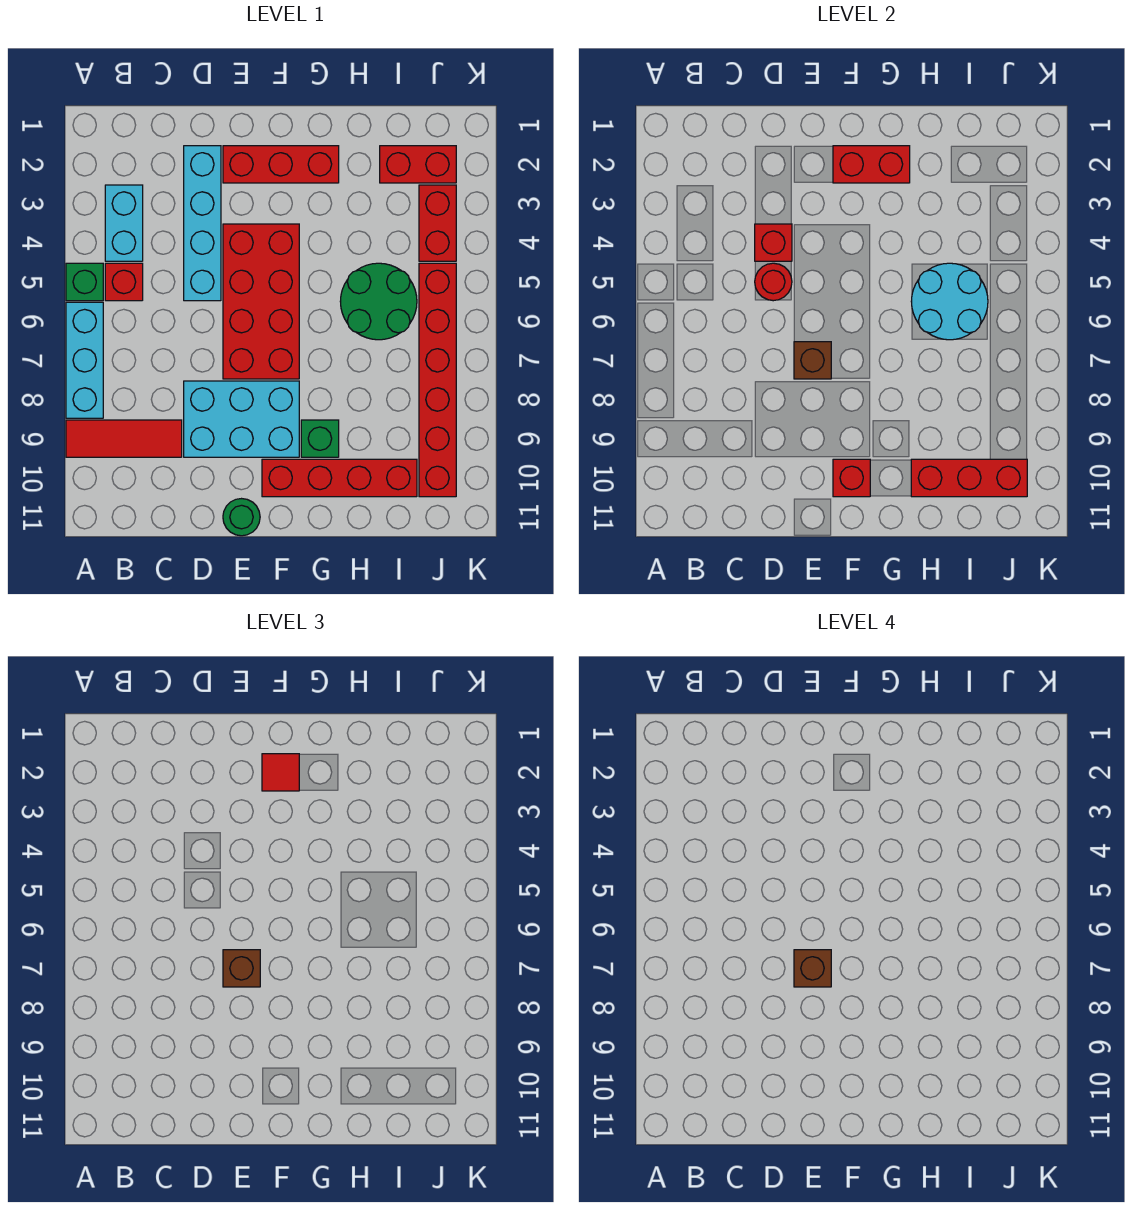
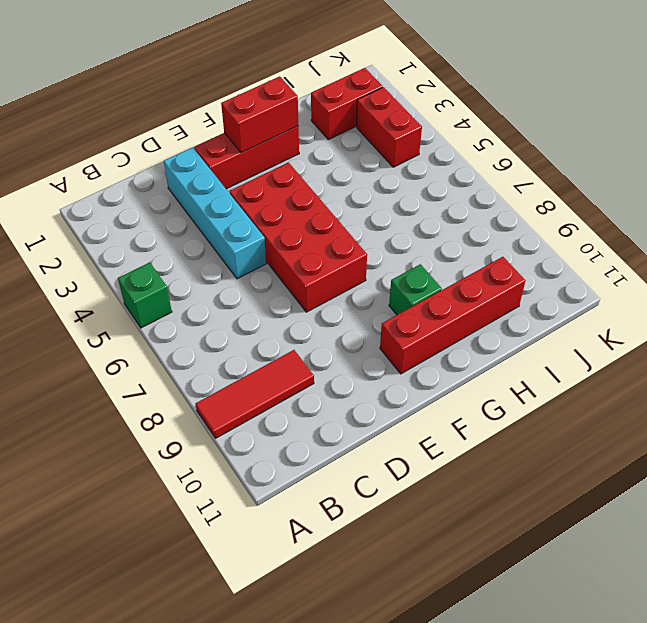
none -> cyan 1x3 brick [66,302,103,418]
none -> cyan 1x2 brick [105,185,143,261]
none -> red 1x1 brick [105,263,143,301]

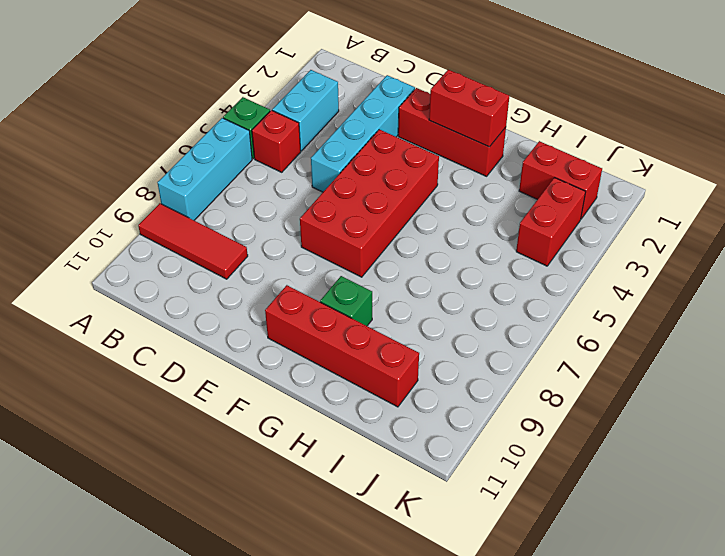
none -> cyan 2x3 brick [184,381,299,457]
none -> green 1x1 round brick [223,499,260,536]
none -> green 2x2 round brick [340,263,417,340]

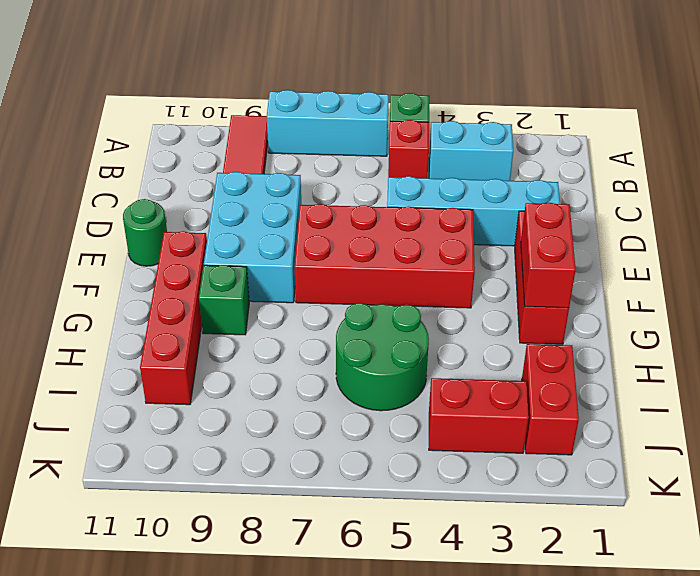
none -> red 1x6 brick [419,263,456,497]
none -> red 1x1 brick [755,224,792,261]
none -> red 1x1 round brick [755,263,792,301]

